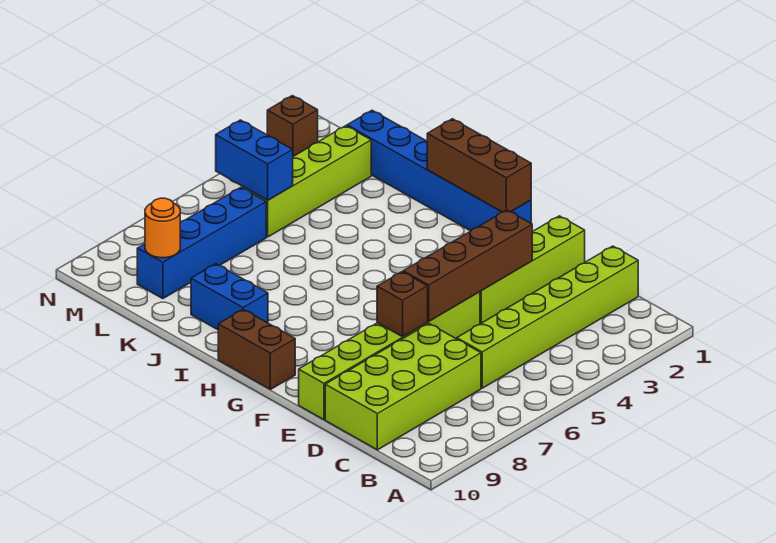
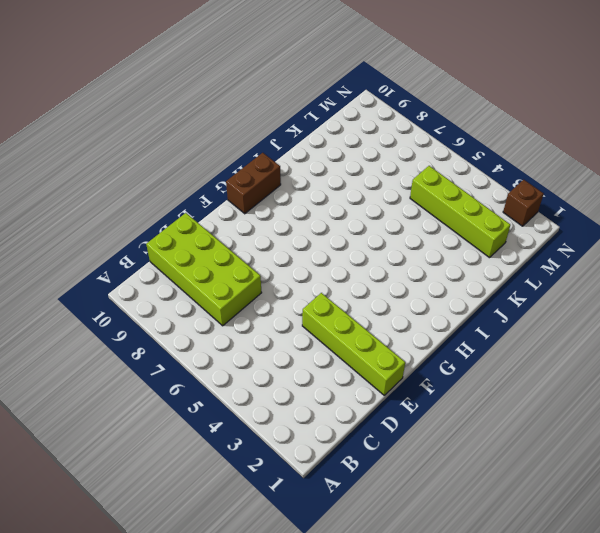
none -> lime 1x6 brick [457,246,638,388]
none -> lime 1x6 brick [299,292,480,420]
none -> blue 1x6 brick [347,110,531,231]

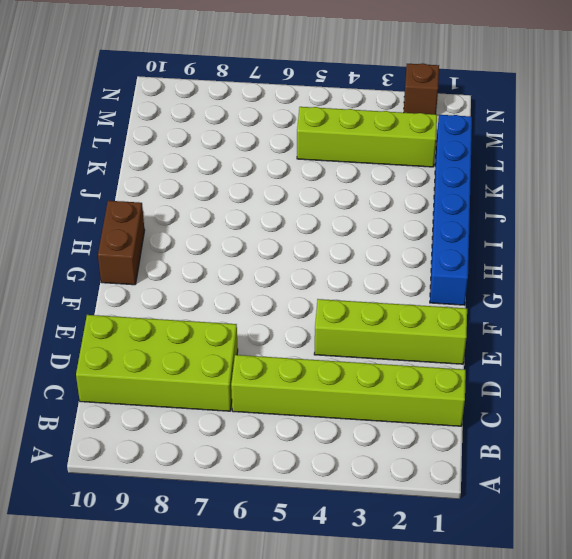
none -> lime 1x6 brick [299,292,480,420]
none -> blue 1x2 brick [191,264,268,330]
none -> blue 1x4 brick [137,187,266,299]

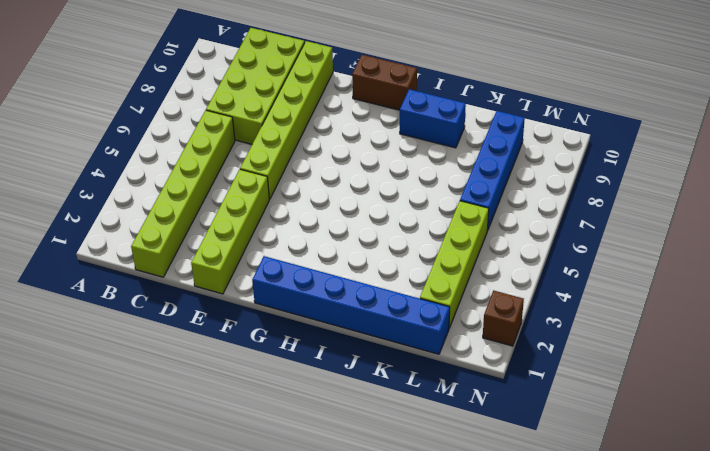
none -> brown 1x4 brick [403,210,532,321]
none -> brown 1x1 brick [377,272,428,337]
none -> brown 1x3 brick [427,119,531,212]

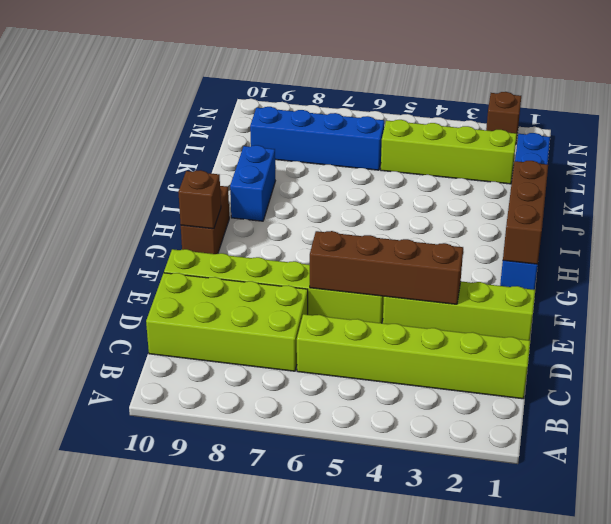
brown 1x1 brick [178,170,221,229] -> brown 1x1 brick moved to [377,272,428,337]
none -> blue 1x2 brick [216,120,293,200]
none -> orange 1x1 round brick [145,198,180,258]

